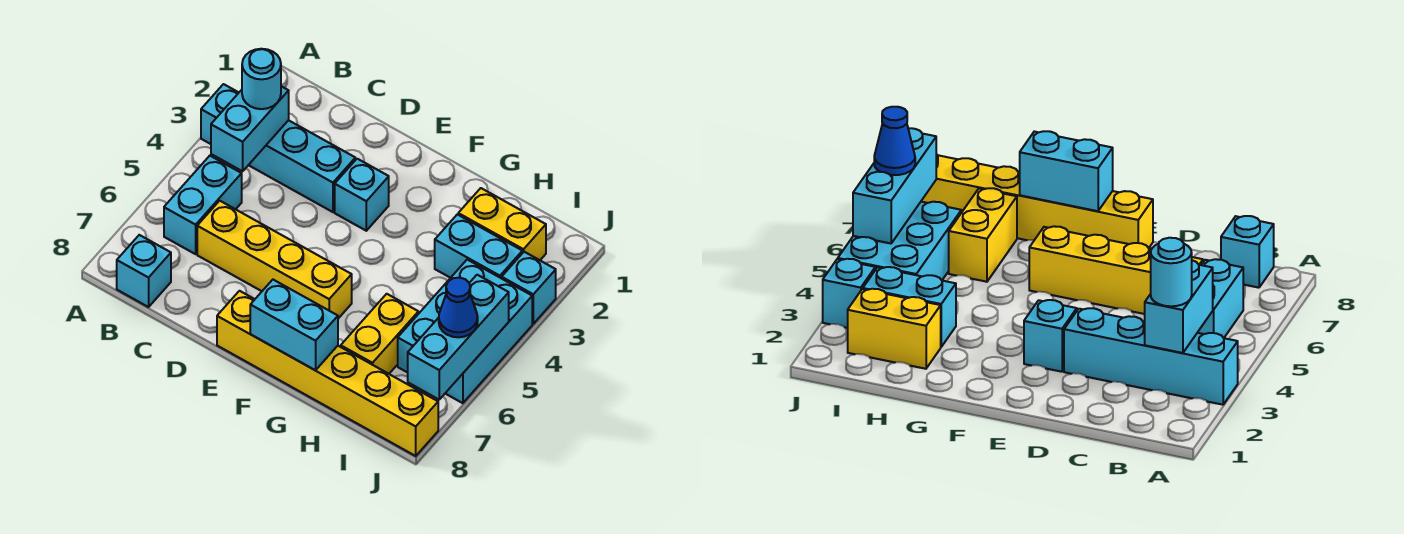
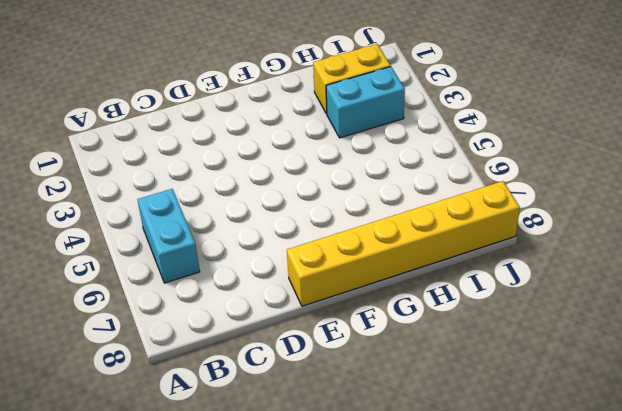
none -> cyan 1x4 brick [201,84,355,212]
none -> cyan 1x1 brick [117,235,171,307]
none -> yellow 1x4 brick [197,201,352,319]

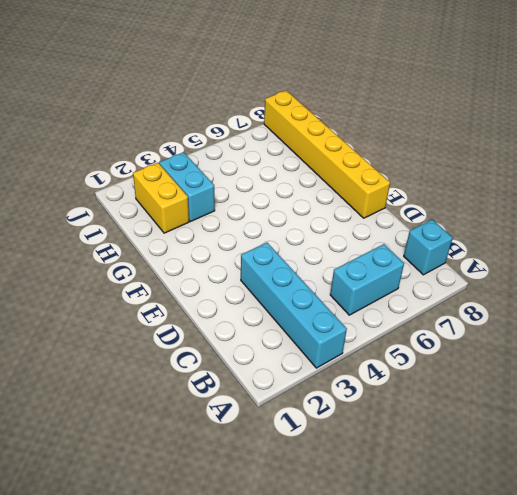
none -> yellow 1x4 brick [197,201,352,319]
none -> cyan 1x1 brick [335,159,389,231]
none -> yellow 1x2 brick [341,294,418,374]

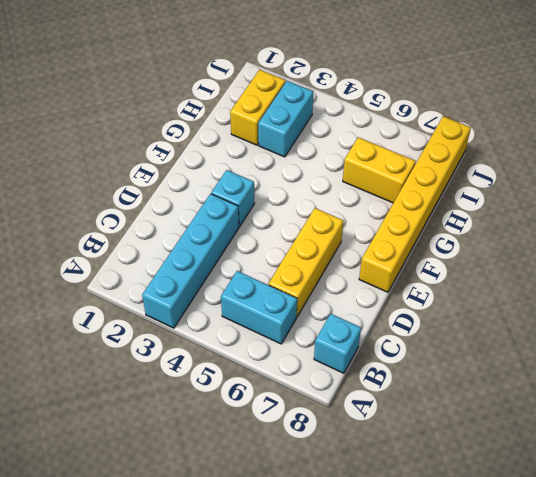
yellow 1x3 brick [268,208,343,316] -> yellow 1x4 brick [197,201,352,319]
none -> cyan 2x3 brick [398,260,532,403]
none -> cyan 1x1 brick [502,252,556,324]
none -> cyan 1x2 brick [211,86,289,171]

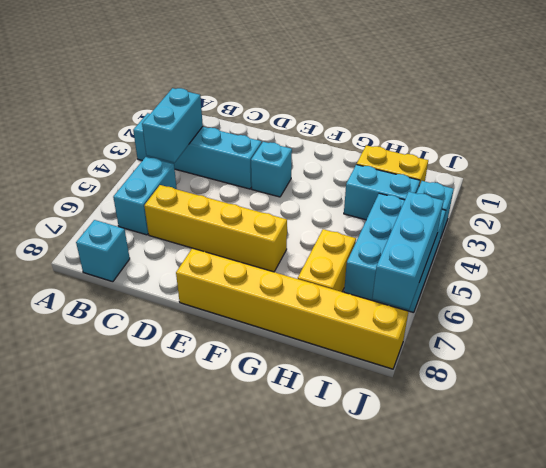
none -> cyan 1x2 brick [250,280,338,370]
none -> cyan 1x1 round brick [242,49,281,109]
none -> blue 1x1 cone [439,277,478,337]

